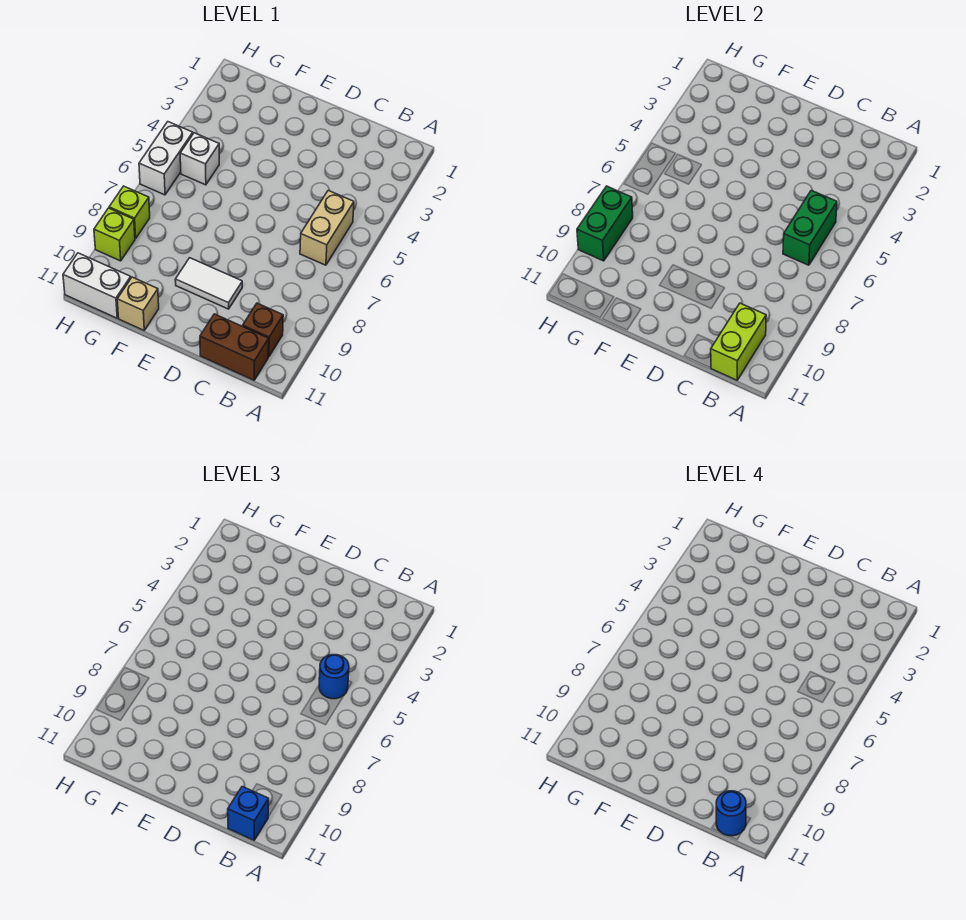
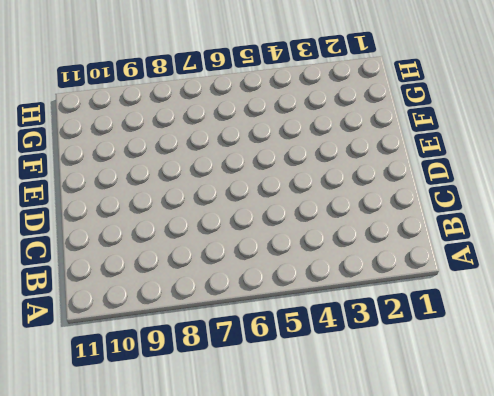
none -> tan 1x2 brick [300,190,354,265]
none -> brown 1x1 brick [243,303,283,357]
none -> brown 1x2 brick [200,314,269,380]

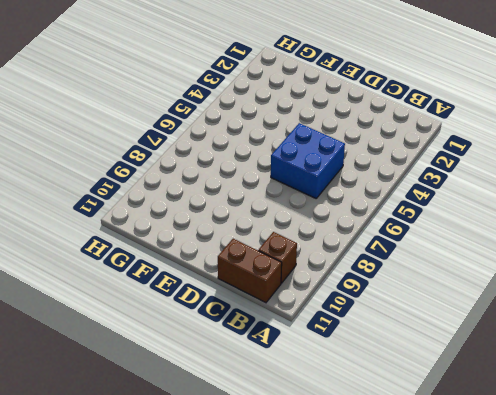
blue 2x2 brick [271,123,345,198] -> none
none -> tan 1x2 brick [300,190,354,265]
none -> white 1x2 tile [175,258,242,309]
none -> tan 1x1 brick [117,277,159,330]

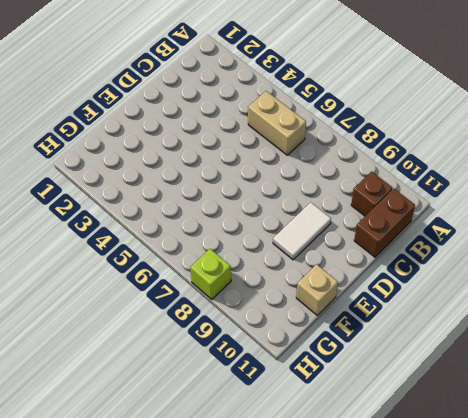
none -> white 1x1 brick [180,133,219,185]
none -> white 1x2 brick [63,253,131,318]
none -> white 1x2 brick [139,122,193,195]

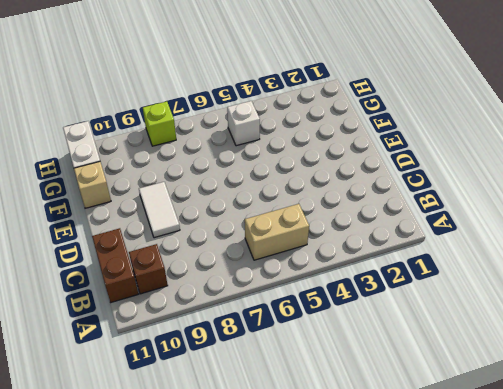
none -> white 1x2 brick [139,122,193,195]
none -> lime 1x1 brick [94,208,135,261]
none -> green 1x2 brick [783,190,837,265]

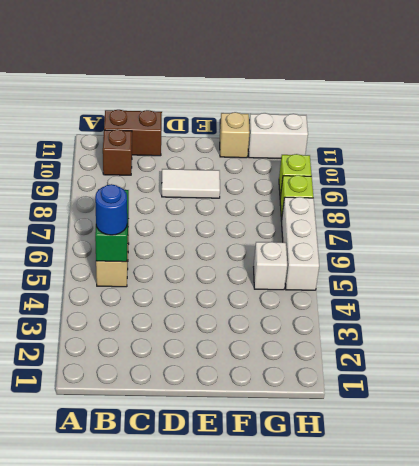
white 1x3 brick [282,197,319,290] -> white 1x2 brick [139,122,193,195]
none -> lime 1x2 brick [711,303,766,380]
none -> green 1x2 brick [577,186,633,261]
none -> blue 1x1 brick [228,787,269,840]

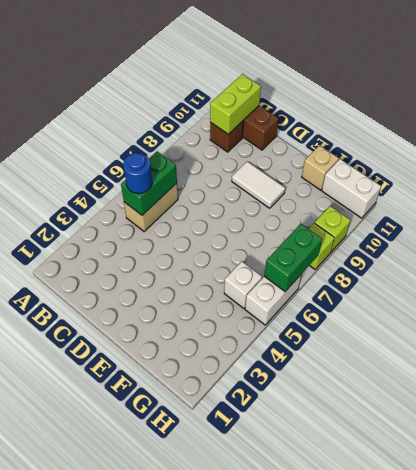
green 1x2 brick [264,224,322,291] -> green 1x2 brick moved to [577,186,633,261]
none -> blue 1x1 brick [228,787,269,840]
none -> blue 1x1 round brick [716,791,746,836]

